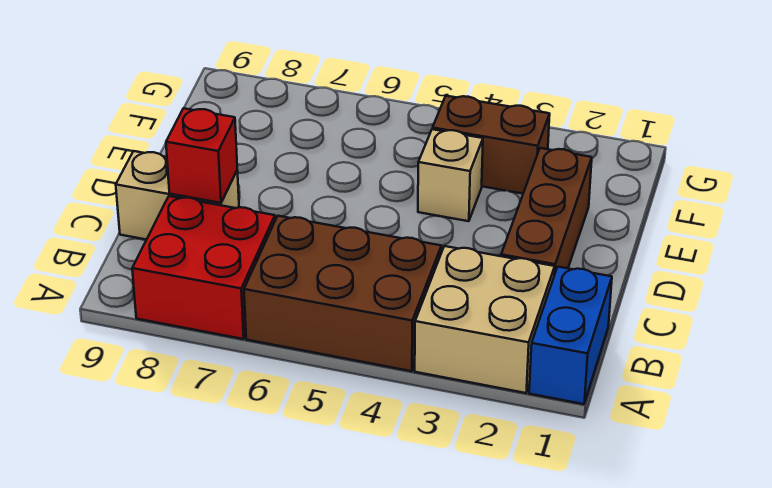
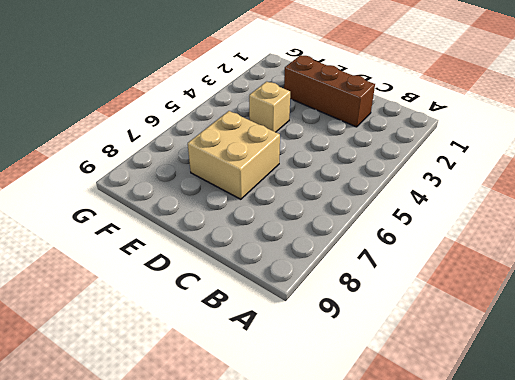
tan 2x2 brick [188,111,280,199] -> tan 2x2 brick moved to [415,246,555,393]
none -> blue 1x2 brick [529,267,612,404]
none -> brown 2x3 brick [244,216,441,371]

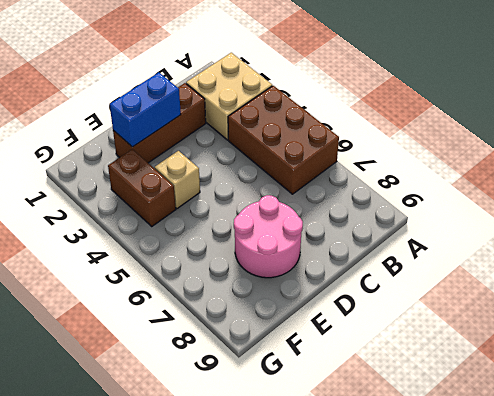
blue 1x2 brick [110,72,181,147] -> blue 1x2 brick moved to [529,267,612,404]
pink 2x2 round brick [234,195,303,278] -> none
none -> red 2x2 brick [132,196,275,339]
none -> tan 1x2 brick [116,151,239,240]

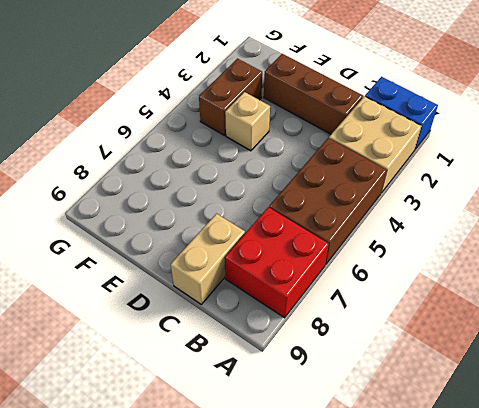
none -> red 1x1 brick [166,108,237,203]

